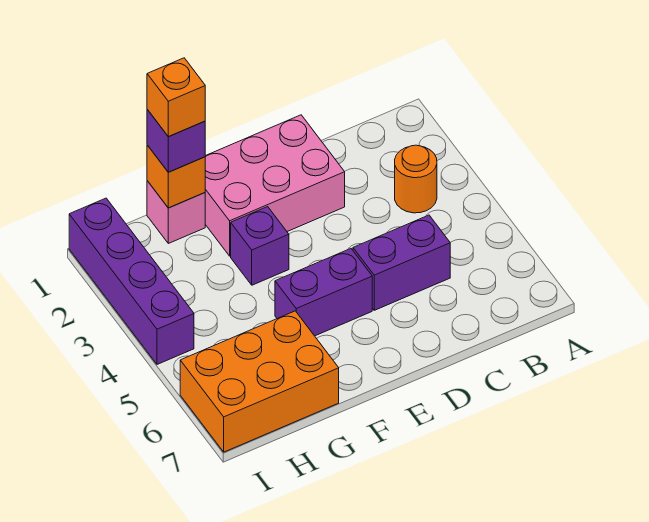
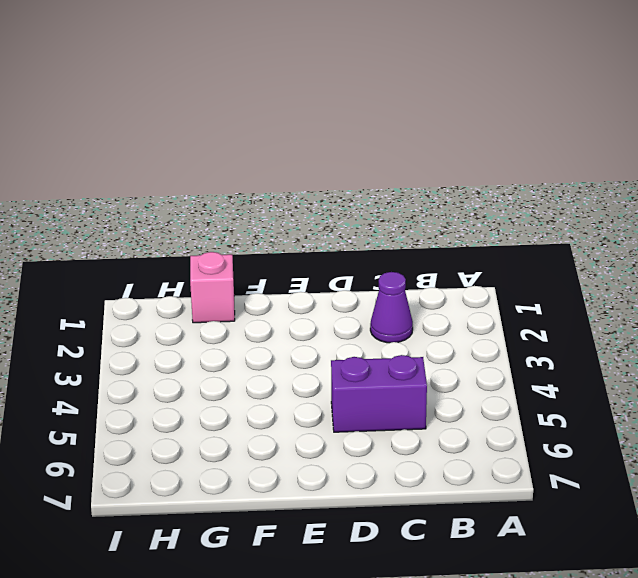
purple 1x1 cone [370,272,413,343] -> none
none -> orange 1x1 round brick [395,145,437,213]
none -> pink 2x3 brick [205,115,345,256]

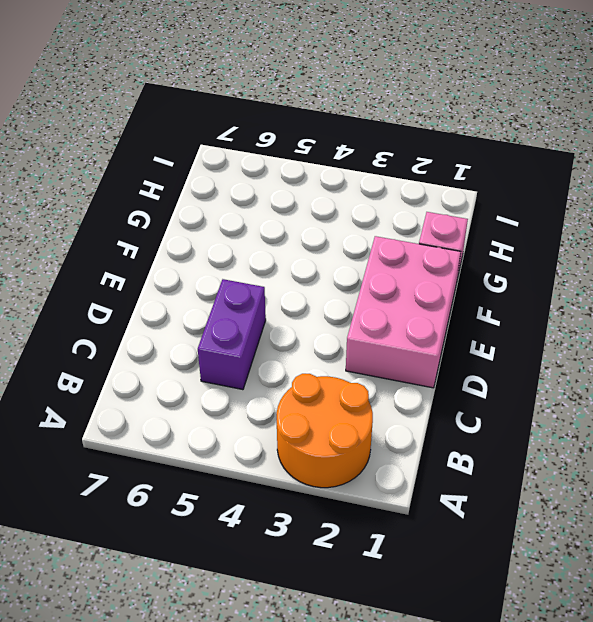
orange 2x2 round brick [277,374,373,488] -> orange 1x1 round brick [395,145,437,213]
none -> purple 1x2 brick [275,249,372,336]
none -> purple 1x1 brick [231,207,289,285]

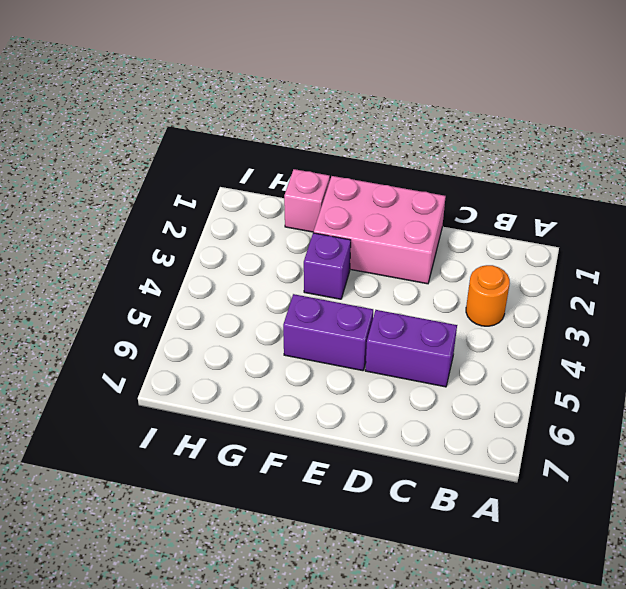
none -> orange 2x3 brick [180,311,339,452]
none -> purple 1x4 brick [69,198,194,364]

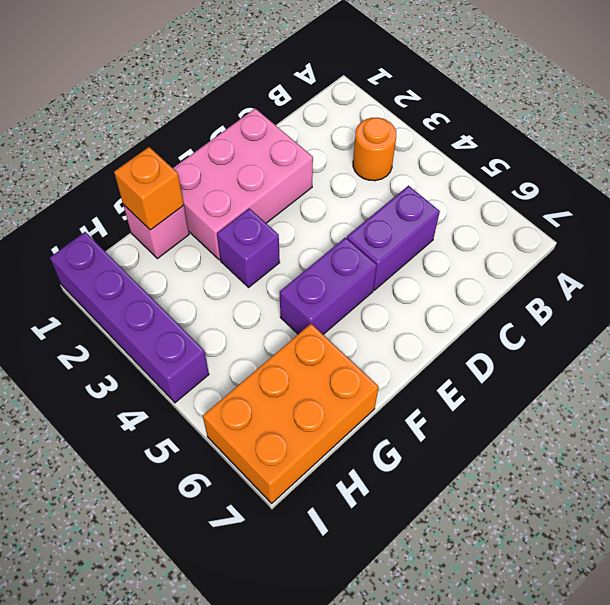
none -> purple 1x1 brick [147,110,205,172]
none -> orange 1x1 brick [147,58,205,136]

